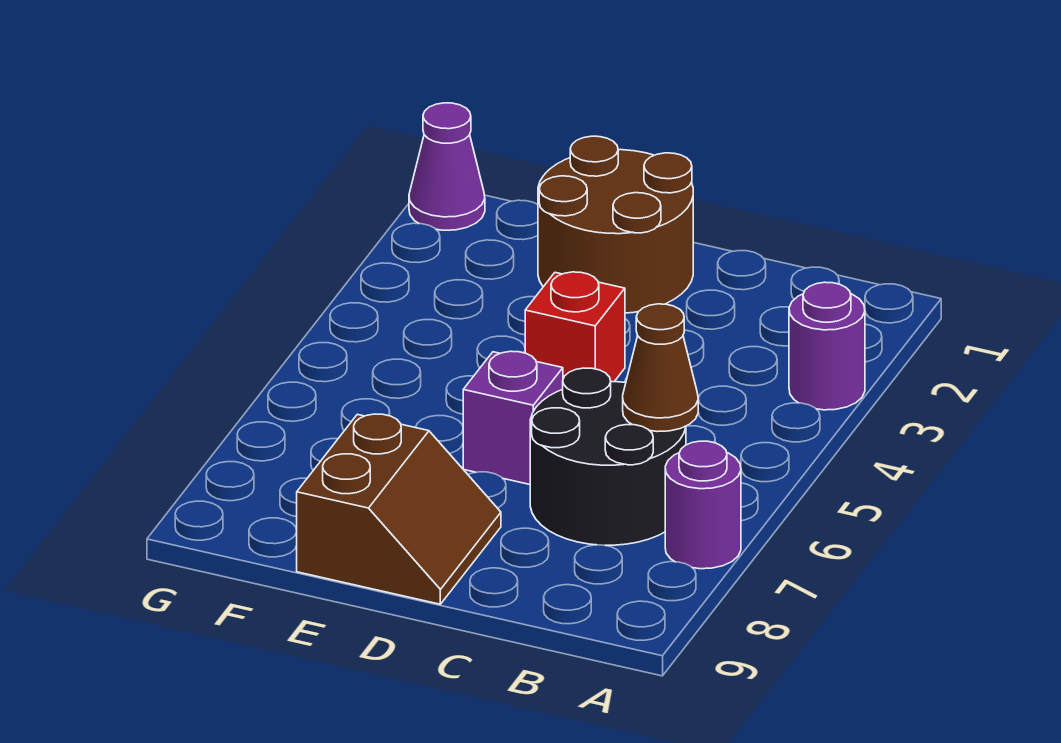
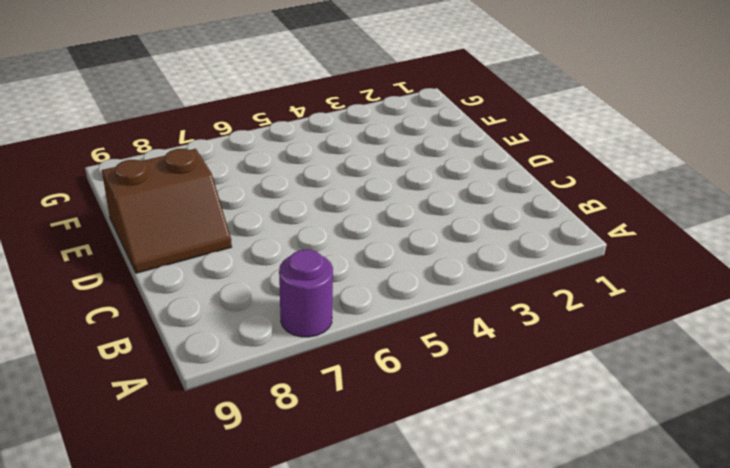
none -> purple 1x1 round brick [789,282,865,410]
none -> black 2x2 round brick [530,368,686,545]

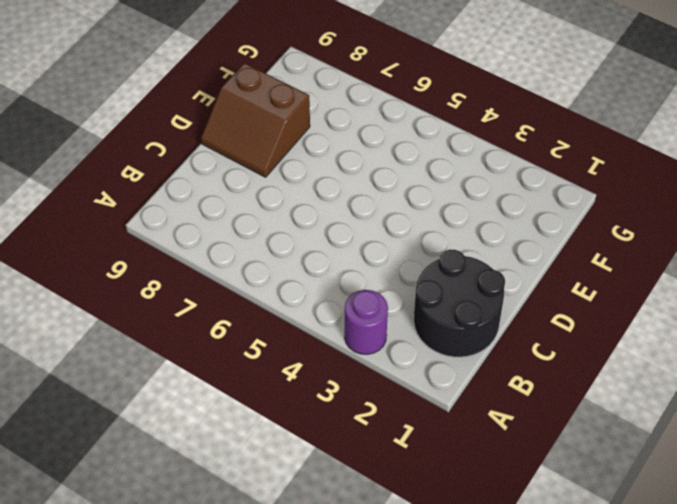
black 2x2 round brick [414,249,505,357] -> black 2x2 round brick moved to [530,368,686,545]
none -> purple 1x1 round brick [665,441,741,569]
none -> brown 2x2 round brick [538,136,693,313]

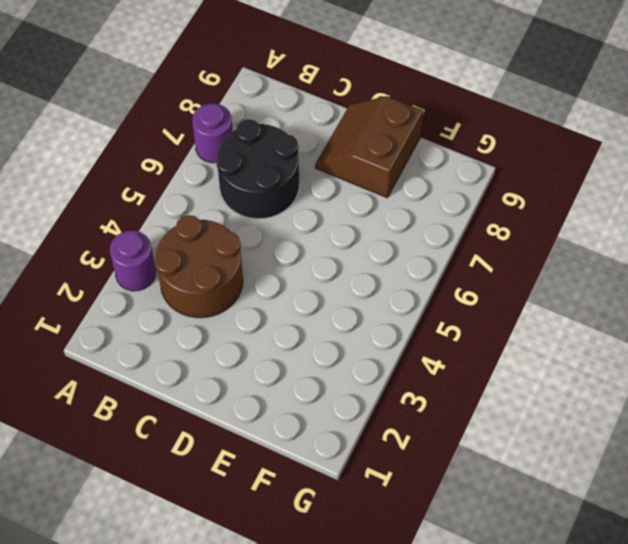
brown 2x2 round brick [155,215,243,318] -> brown 2x2 round brick moved to [538,136,693,313]
none -> red 1x1 brick [525,272,625,382]
none -> purple 1x1 brick [463,351,563,484]

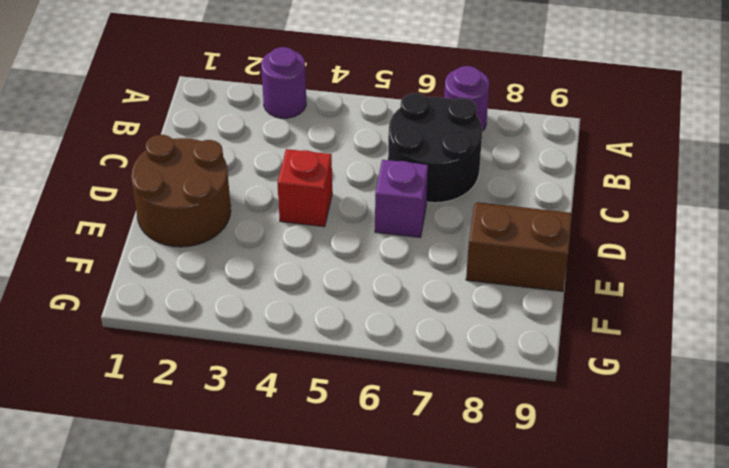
none -> purple 1x1 cone [409,103,485,230]
none -> brown 1x1 cone [623,304,698,432]

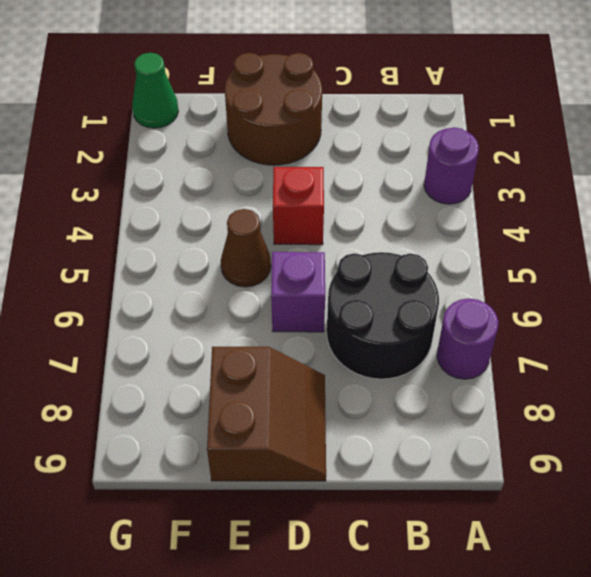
brown 1x1 cone [221,209,271,287] -> brown 1x1 cone moved to [623,304,698,432]
green 1x1 cone [132,53,178,128] -> purple 1x1 cone [409,103,485,230]

